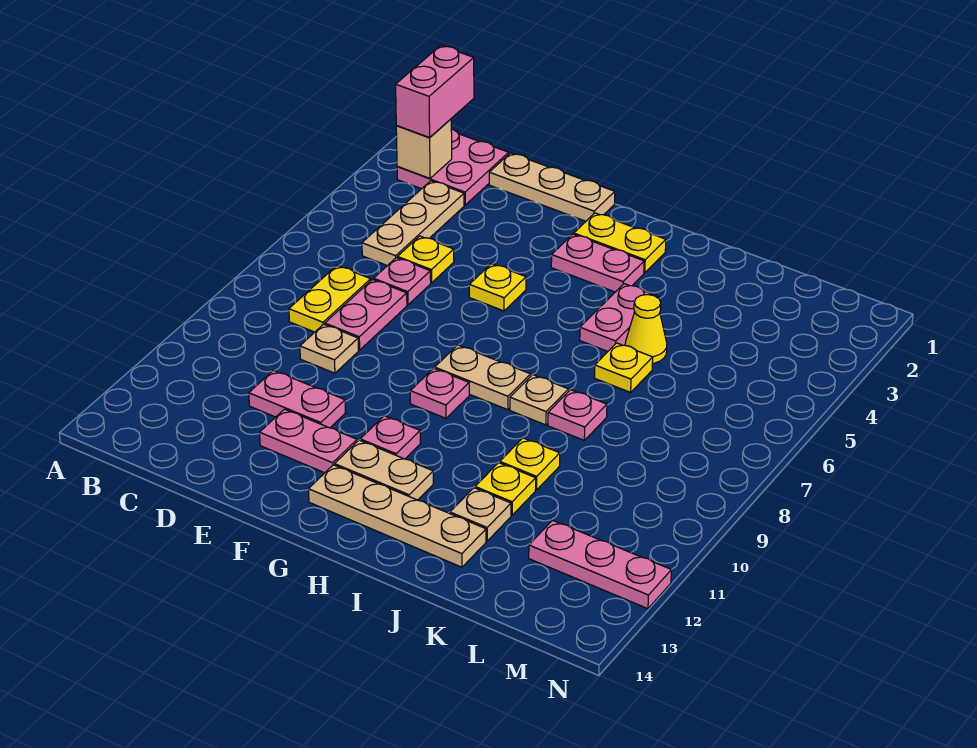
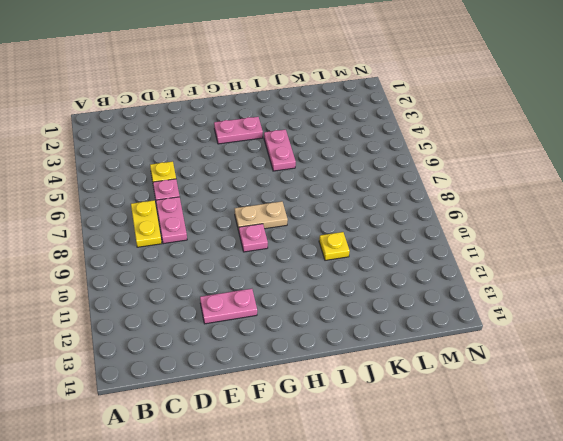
none -> pink 2x2 plate [397,129,509,205]
none -> tan 1x3 plate [362,181,464,266]
none -> tan 1x3 plate [489,153,615,221]

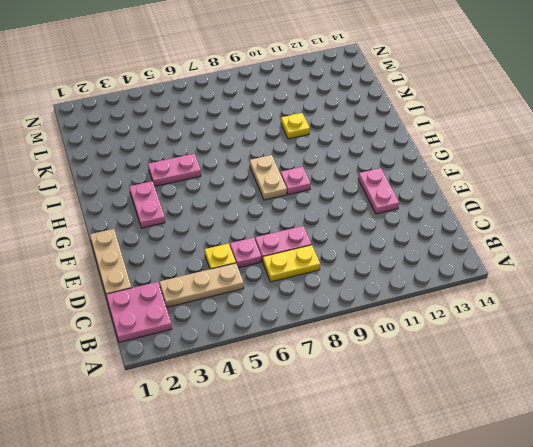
none -> tan 1x1 plate [300,324,359,373]
none -> pink 1x2 plate [249,370,345,428]
none -> yellow 1x1 plate [469,264,526,311]

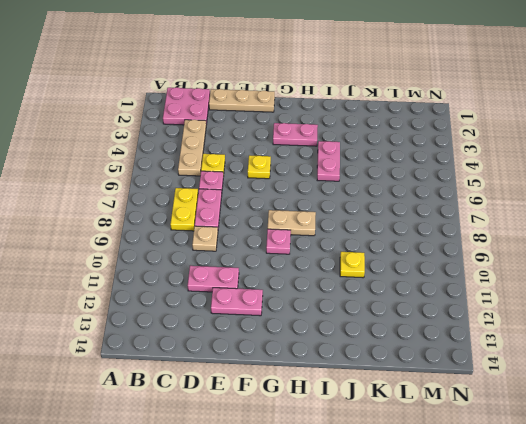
none -> yellow 1x2 plate [574,213,666,273]
none -> pink 1x1 plate [360,416,420,459]
none -> tan 1x2 plate [335,440,433,500]

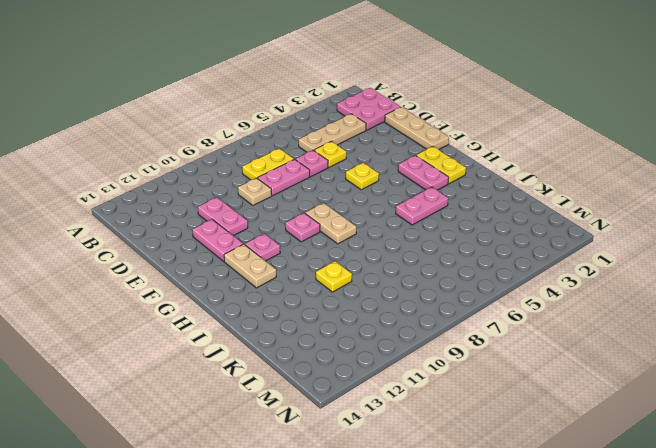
none -> tan 1x4 plate [309,465,486,567]
none -> tan 1x1 plate [510,375,569,425]
none -> yellow 1x1 cone [625,295,667,364]

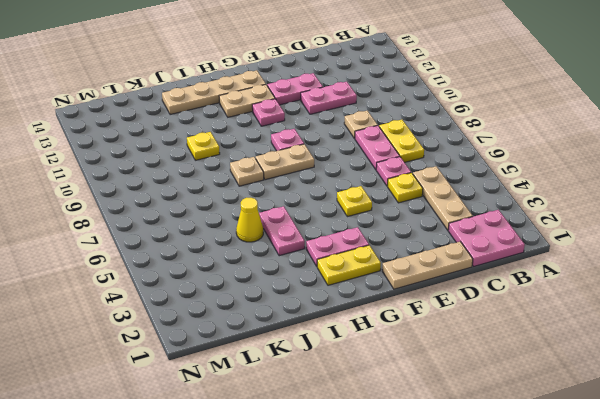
none -> yellow 1x1 plate [595,343,653,392]
none -> pink 1x1 plate [548,390,607,440]
none -> yellow 1x1 plate [475,463,536,515]

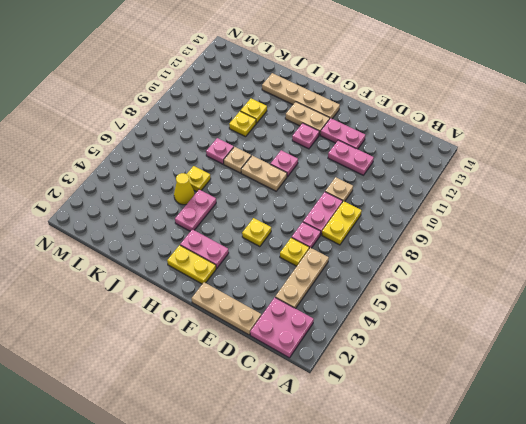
none -> tan 1x1 plate [450,488,511,541]
none -> pink 1x3 plate [529,520,671,609]
none -> tan 1x1 brick [396,119,452,179]

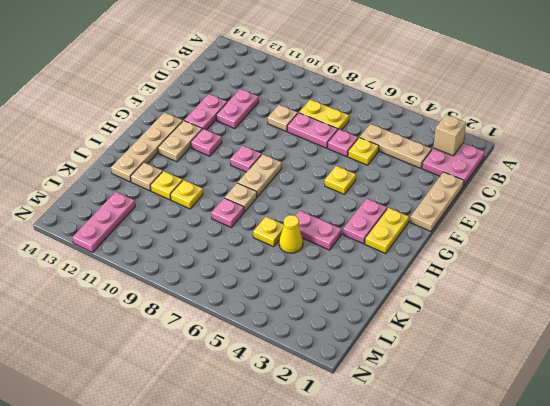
none -> pink 1x2 brick [396,46,474,138]

